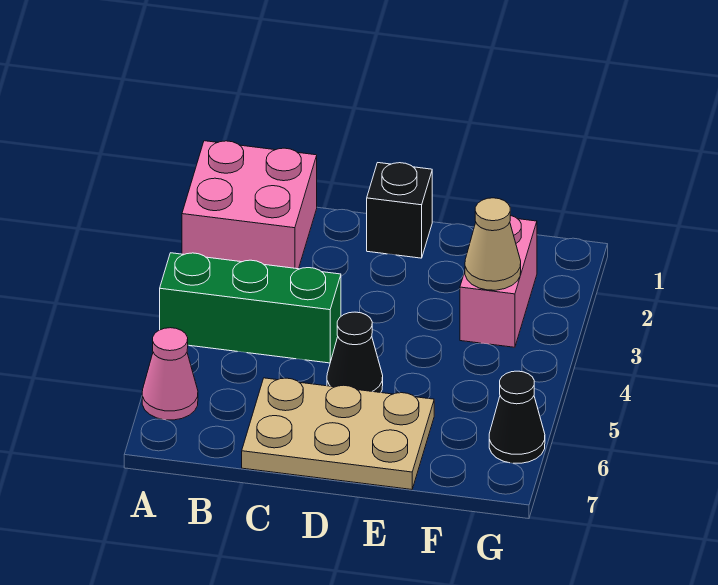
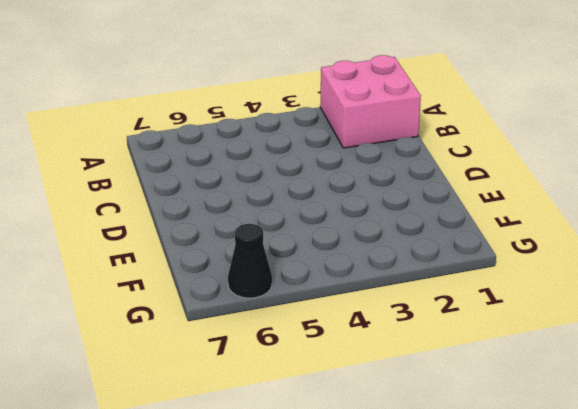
none -> green 1x3 brick [160,253,341,363]
none -> pink 1x1 cone [142,328,198,420]

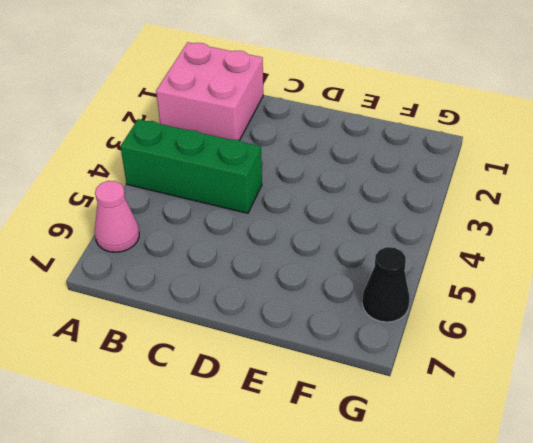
none -> tan 2x3 plate [242,378,434,490]
none -> black 1x1 brick [367,163,432,258]

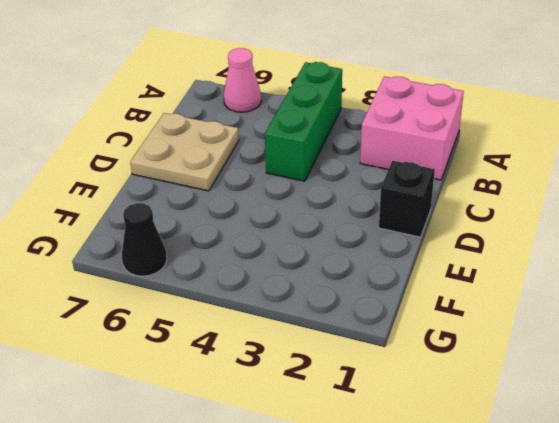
tan 2x2 plate [130,113,239,191] -> tan 2x3 plate [242,378,434,490]
none -> black 1x1 cone [327,312,383,393]
none -> pink 1x2 brick [460,215,537,347]

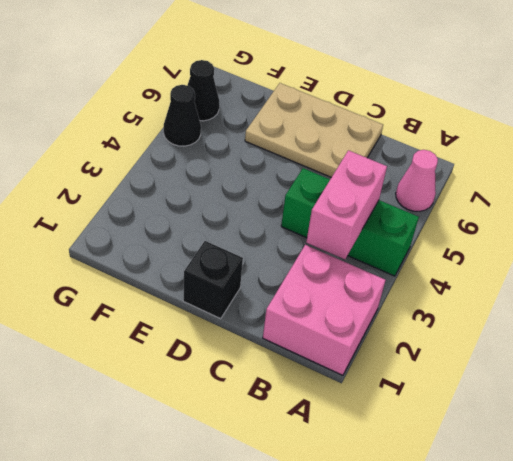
pink 1x2 brick [306,150,387,259] -> pink 1x2 brick moved to [460,215,537,347]
black 1x1 cone [164,85,201,146] -> black 1x1 cone moved to [327,312,383,393]
none -> tan 1x1 cone [465,198,521,290]

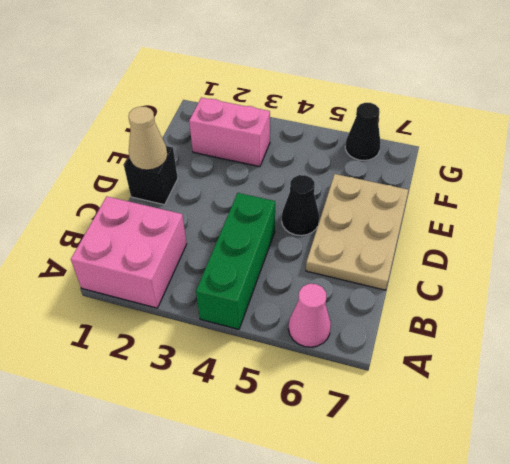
tan 1x1 cone [128,107,168,170] -> tan 1x1 cone moved to [465,198,521,290]

